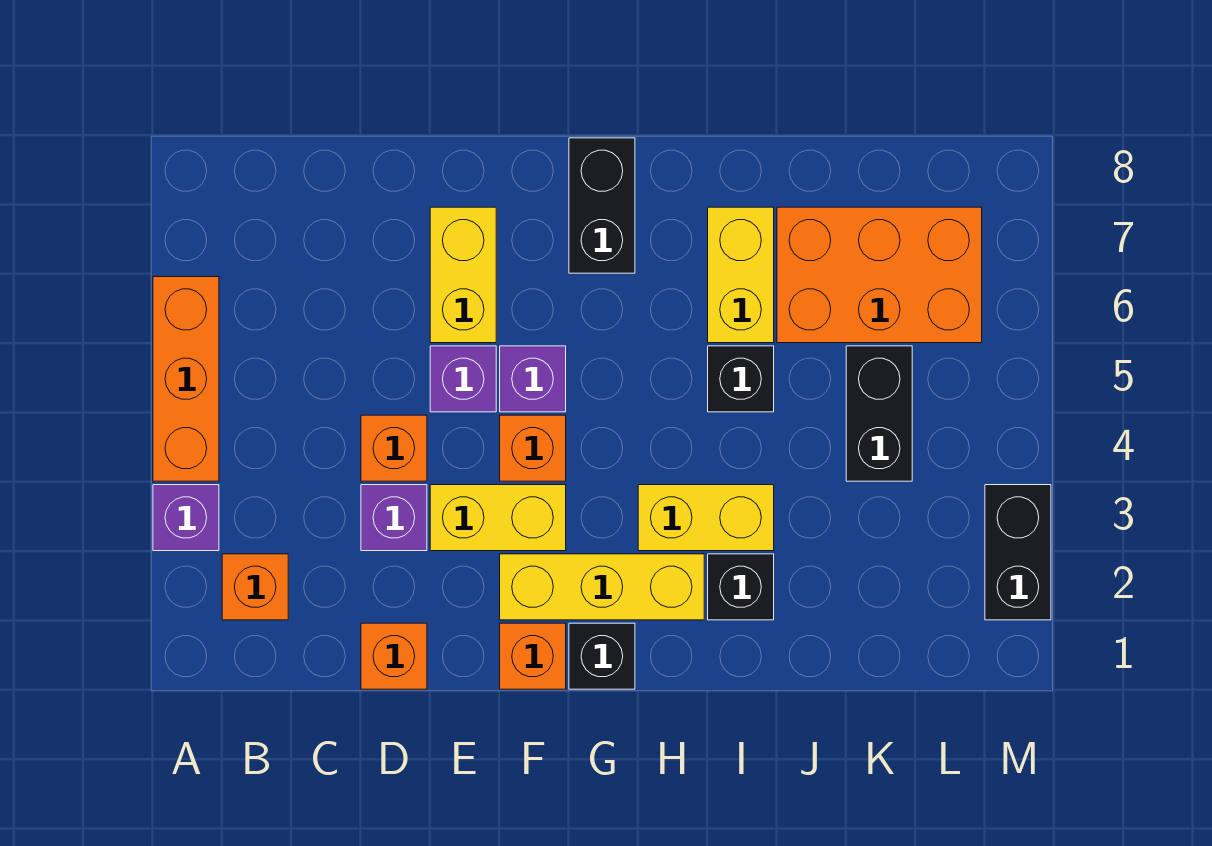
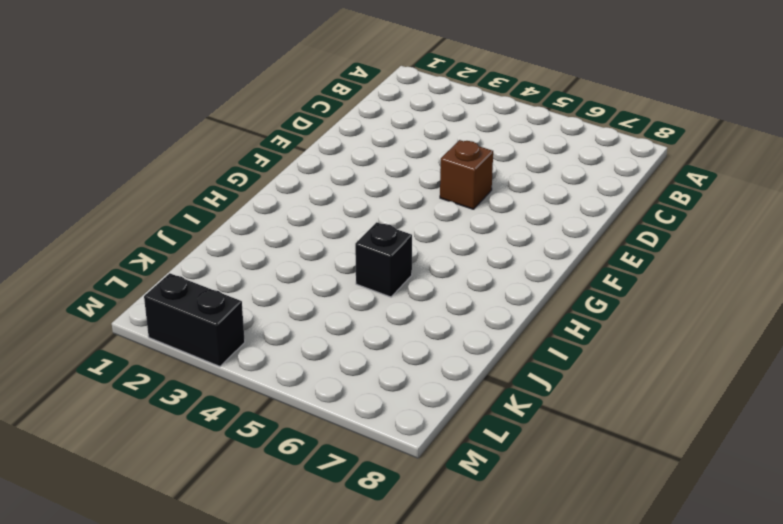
brown 1x1 brick [440,140,493,209] -> purple 1x1 brick [430,346,496,412]
none -> purple 1x1 brick [153,485,219,551]
none -> orange 1x3 brick [153,277,219,481]
none -> orange 1x1 brick [222,554,288,620]

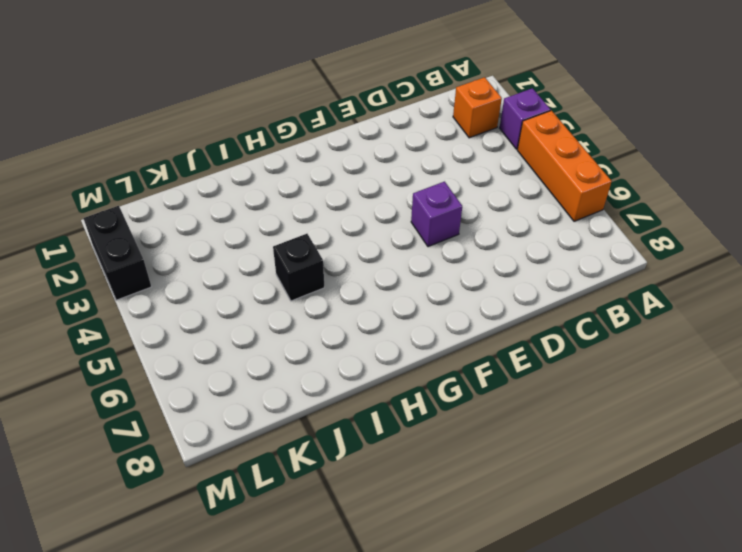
none -> orange 1x1 brick [361,623,427,689]
none -> purple 1x1 brick [361,485,427,551]
none -> orange 1x1 brick [361,415,427,481]

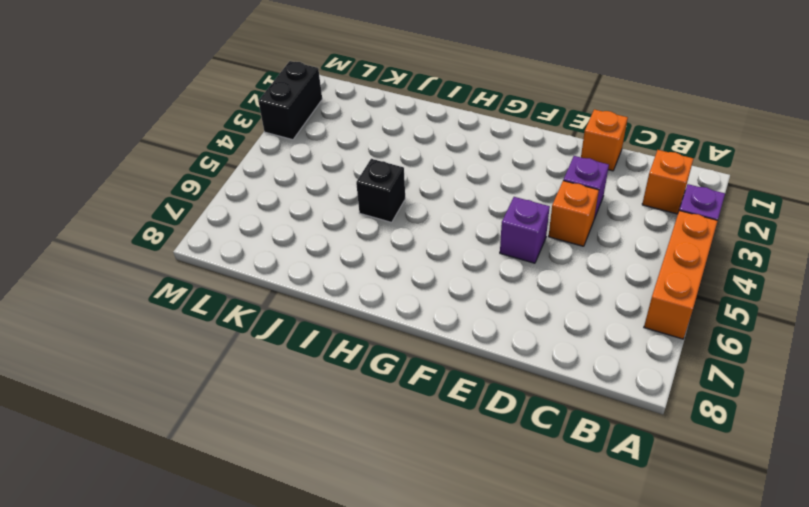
none -> yellow 1x2 brick [430,485,566,551]
none -> yellow 1x2 brick [430,207,496,343]
none -> orange 1x1 brick [500,623,566,689]

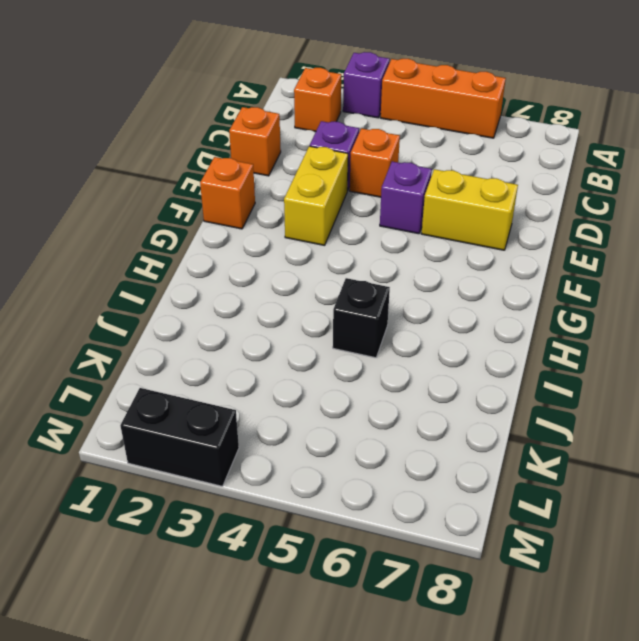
none -> yellow 1x3 brick [500,554,704,620]
none -> orange 1x1 brick [500,415,566,481]
none -> purple 1x1 brick [500,346,566,412]

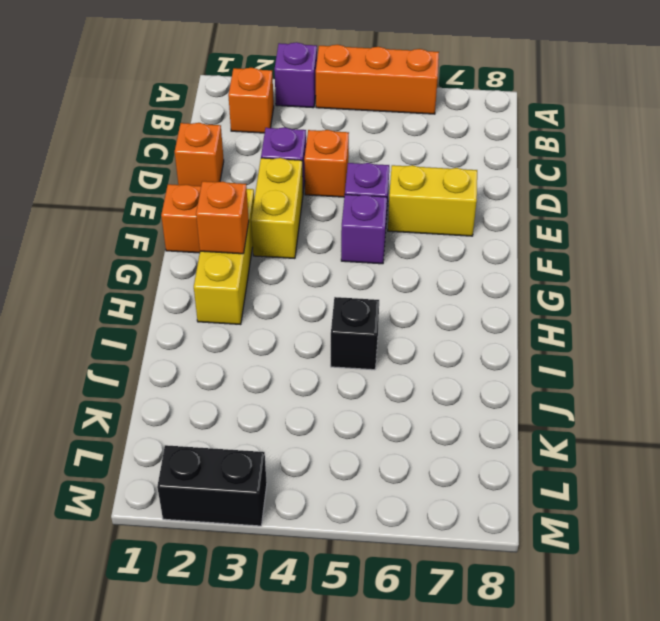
orange 1x1 brick [196,181,249,254] -> orange 1x1 brick moved to [500,415,566,481]
none -> black 1x1 brick [569,623,635,689]
none -> black 1x2 brick [569,138,635,273]
none -> yellow 1x2 brick [638,485,774,551]

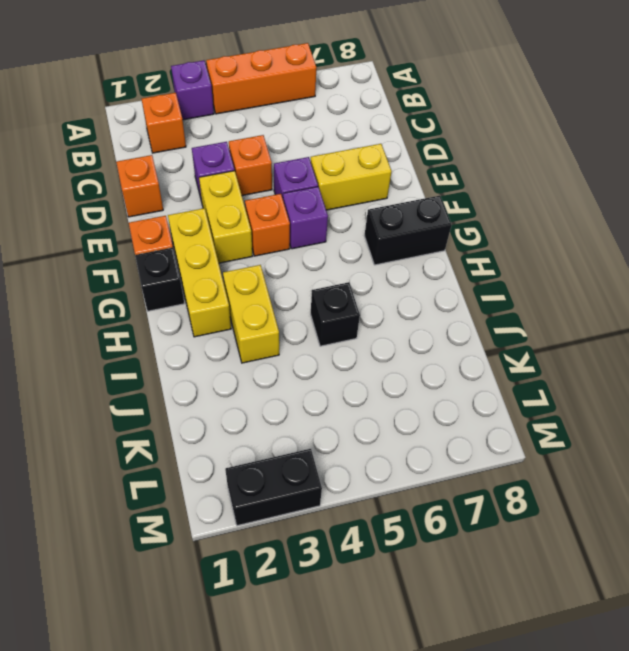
none -> black 1x1 brick [708,554,774,620]
none -> yellow 1x2 brick [708,207,774,343]
none -> orange 2x3 brick [777,207,982,343]

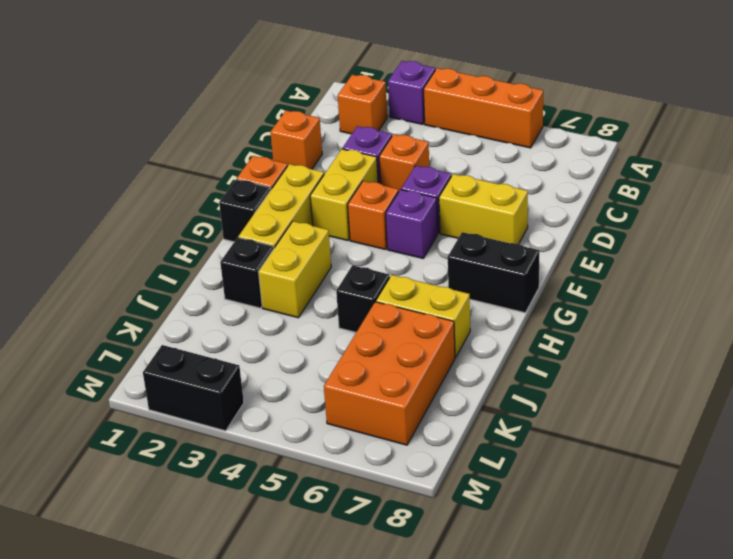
none -> black 1x2 brick [846,346,912,481]

